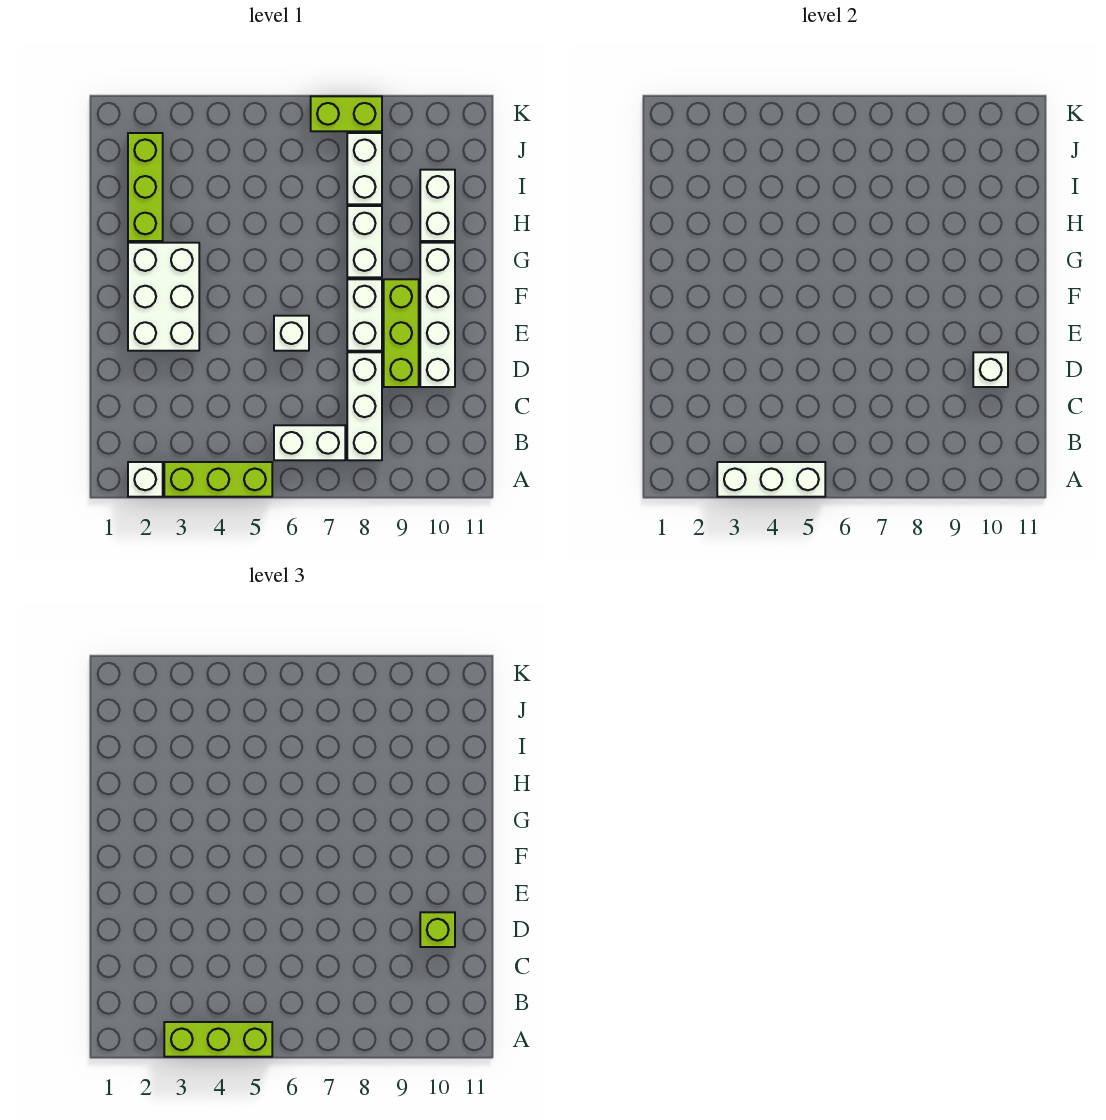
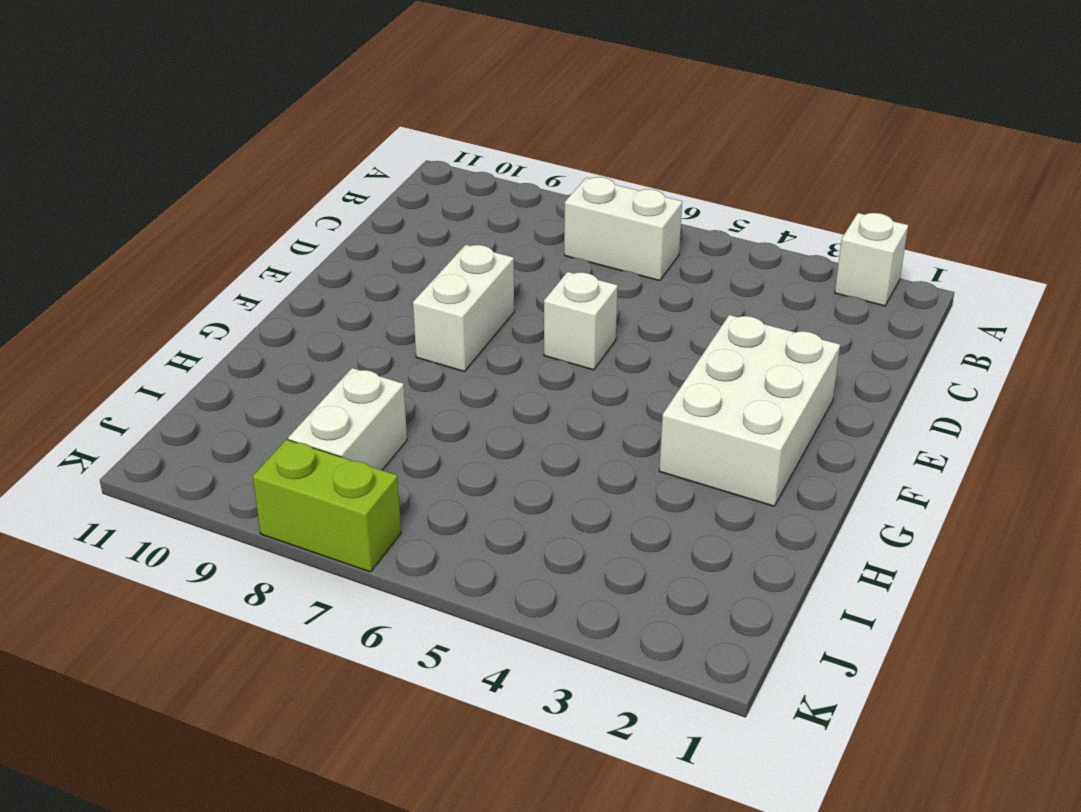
none -> lime 1x3 brick [164,462,272,497]
none -> white 1x3 brick [347,352,382,460]
none -> lime 1x3 brick [384,279,419,387]

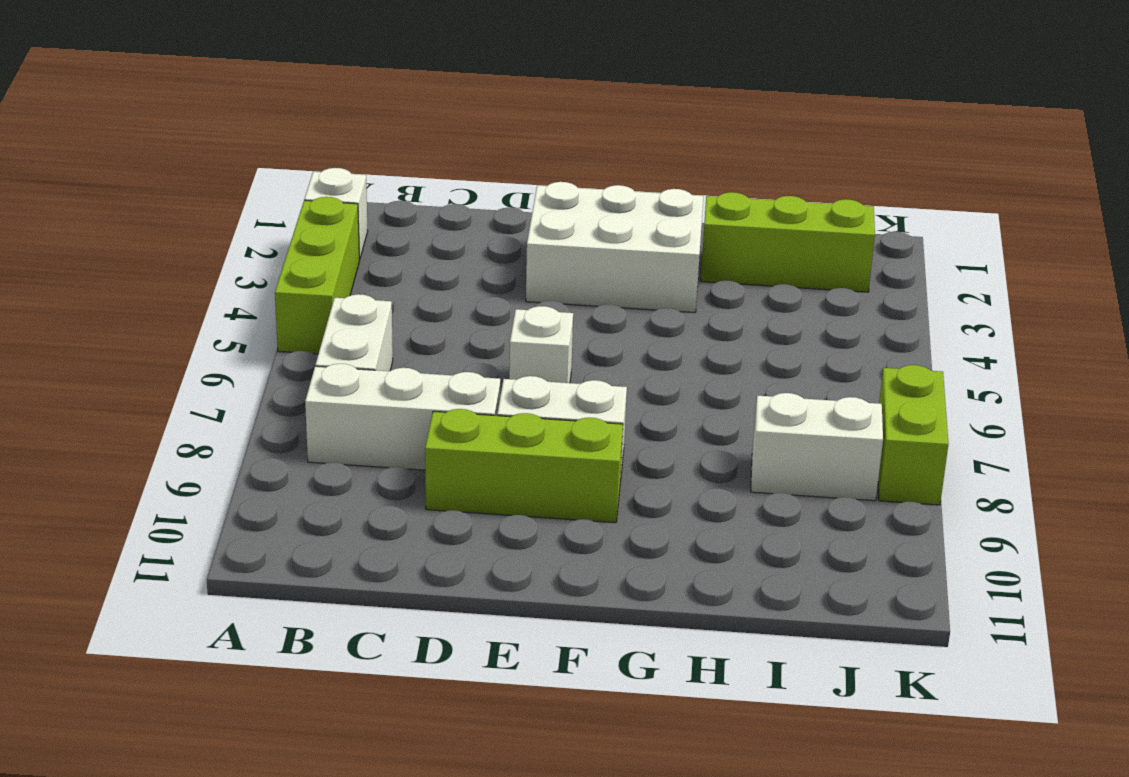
none -> white 1x4 brick [420,243,455,387]
none -> white 1x2 brick [347,206,382,277]
none -> white 1x2 brick [420,170,455,241]

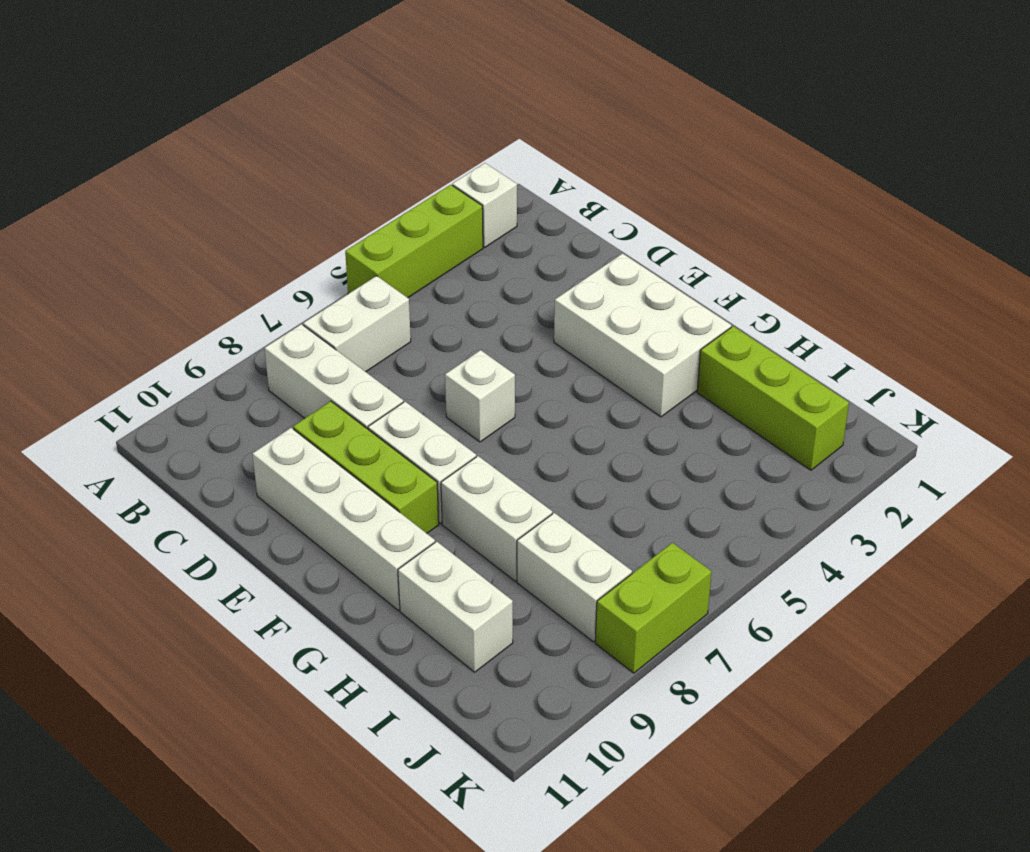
none -> white 1x3 brick [717,462,825,497]
none -> white 1x1 brick [973,352,1008,387]
none -> lime 1x3 brick [164,1022,272,1057]

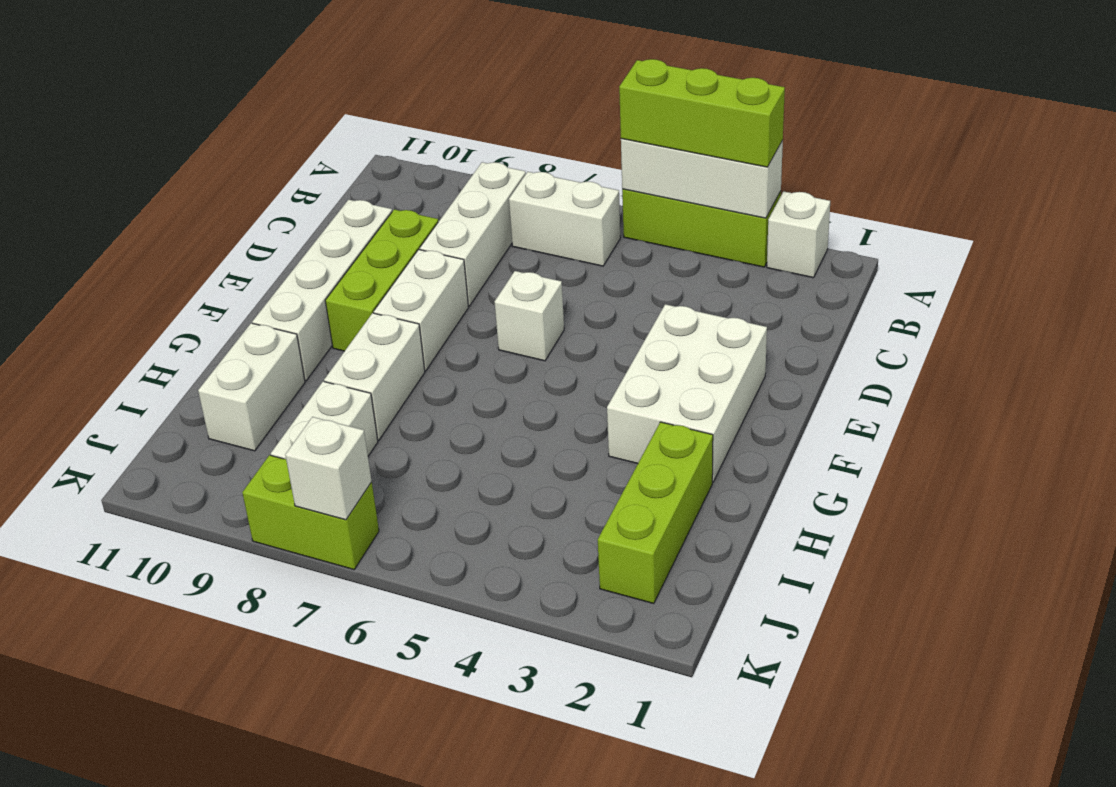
white 1x1 brick [285,417,372,520] -> white 1x1 brick moved to [973,352,1008,387]
none -> lime 1x1 brick [420,912,455,947]

